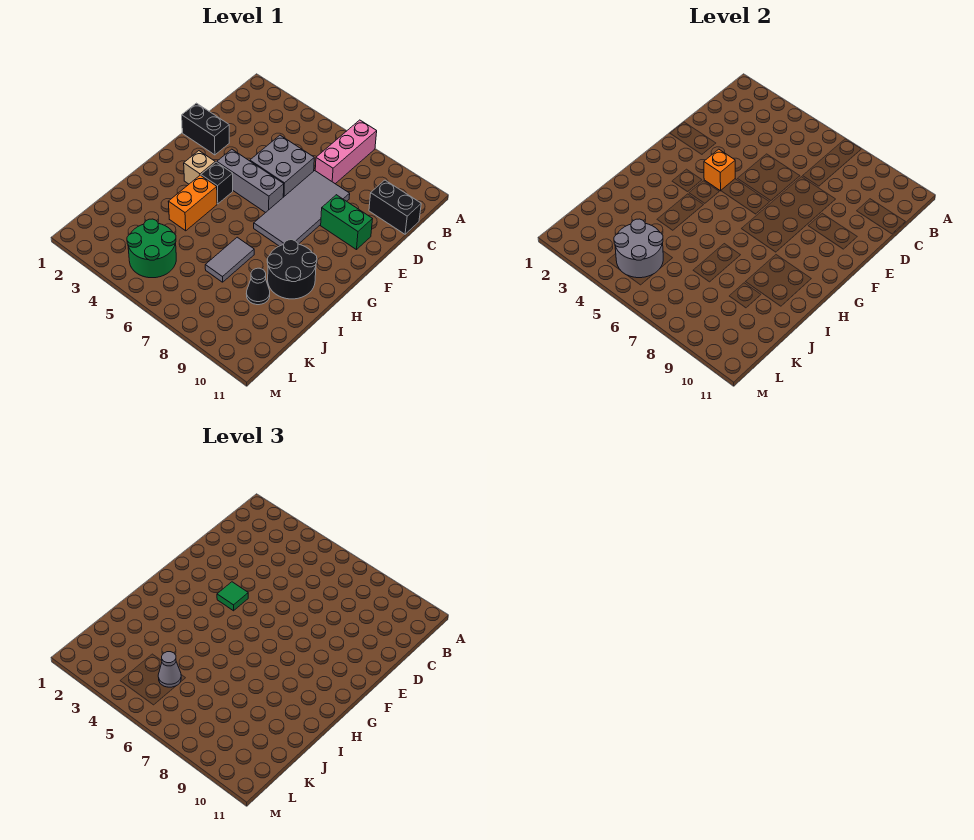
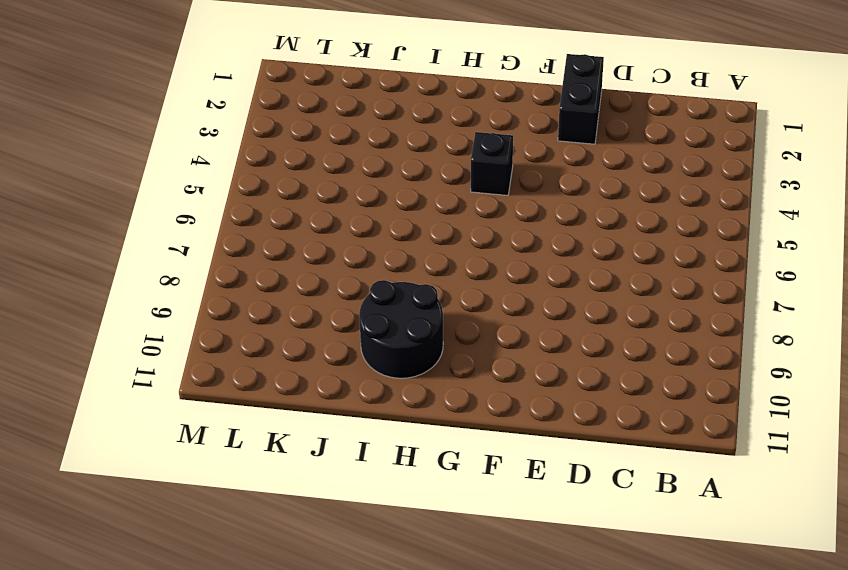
none -> pink 1x3 brick [315,120,377,184]
none -> black 1x2 brick [369,180,421,234]
none -> grey 2x2 brick [250,135,314,197]

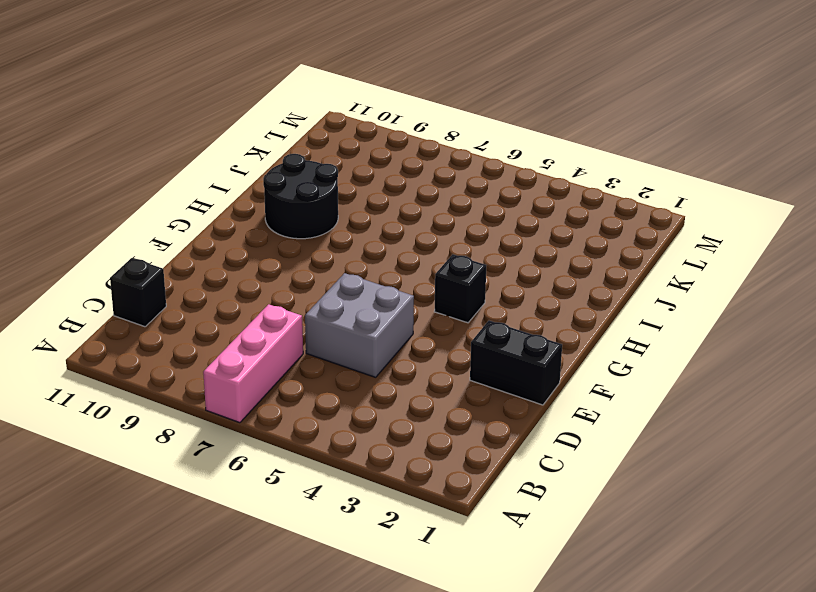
black 1x1 brick [110,258,166,327] -> black 1x2 brick [369,180,421,234]
none -> grey 2x4 tile [254,171,350,246]
none -> green 1x2 brick [321,195,372,250]
none -> grey 1x3 brick [217,149,284,213]

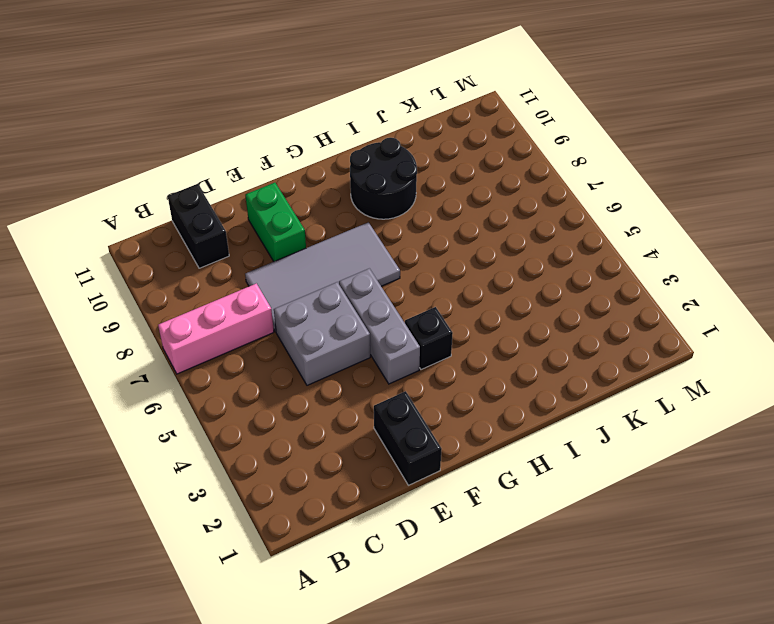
none -> tan 1x1 brick [184,151,215,184]
none -> orange 1x2 brick [168,175,217,231]
none -> grey 1x2 tile [205,237,254,282]

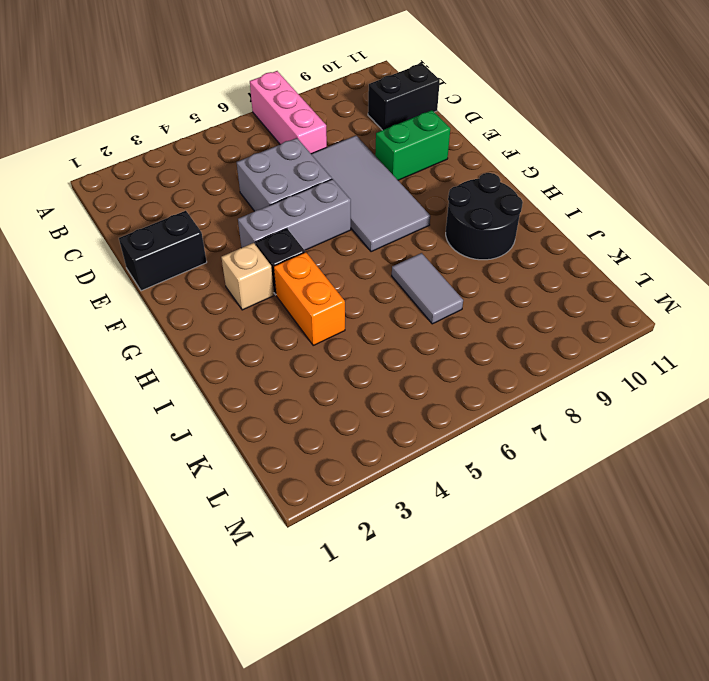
none -> black 1x1 cone [247,268,270,305]
none -> green 2x2 round brick [127,219,176,278]
none -> orange 1x1 brick [704,149,735,191]

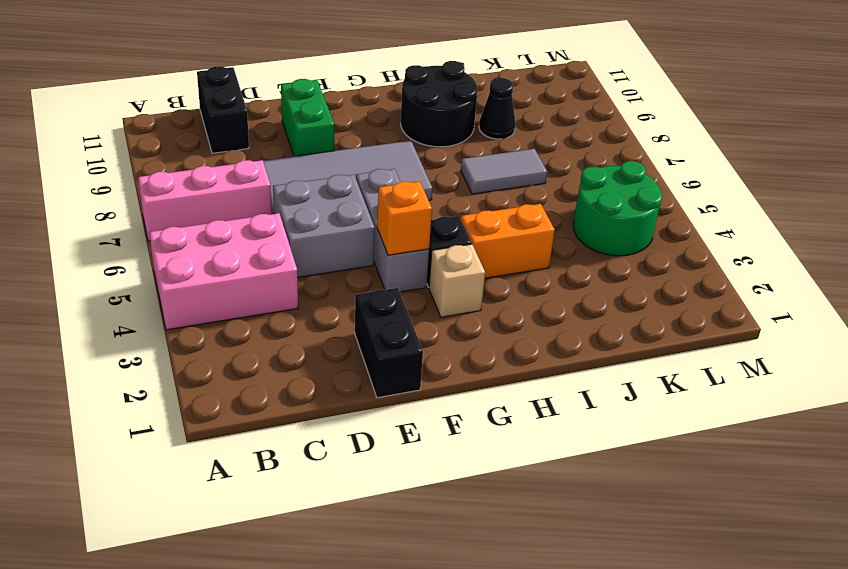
pink 2x3 brick [149,213,298,330] -> none
none -> grey 2x2 round brick [614,219,663,278]
none -> green 1x1 tile [217,582,248,611]
none -> grey 1x1 cone [158,652,181,687]

